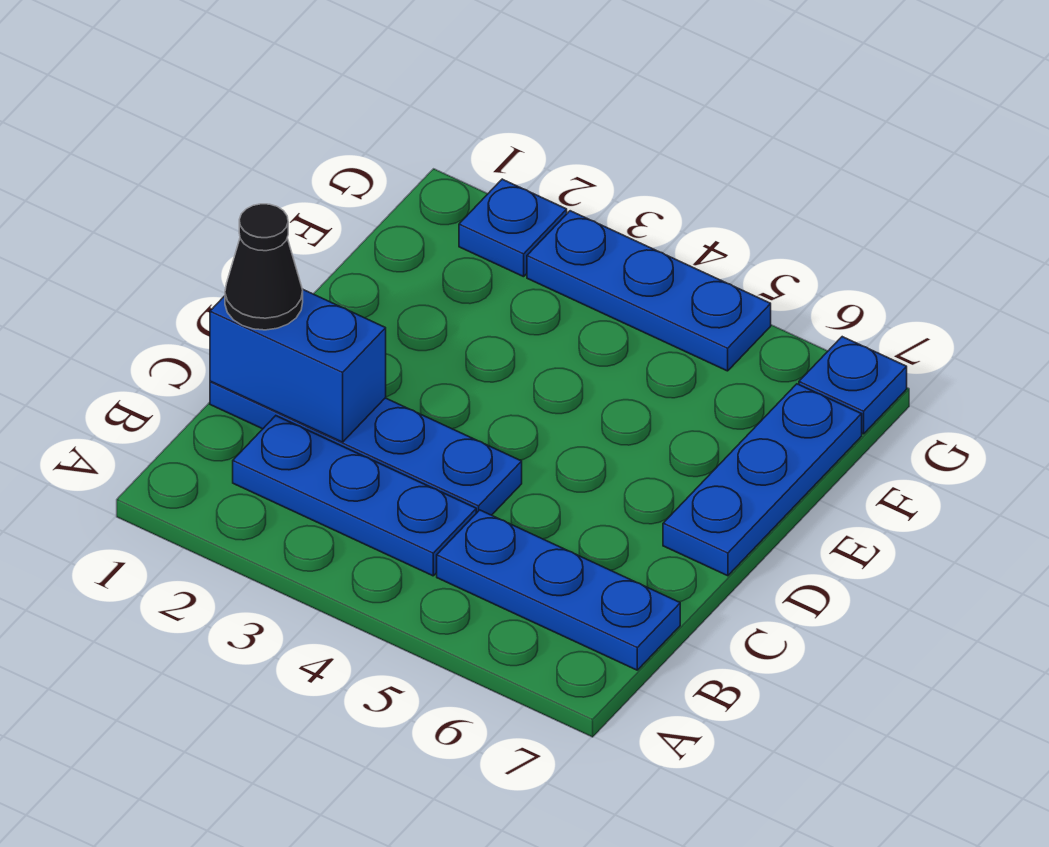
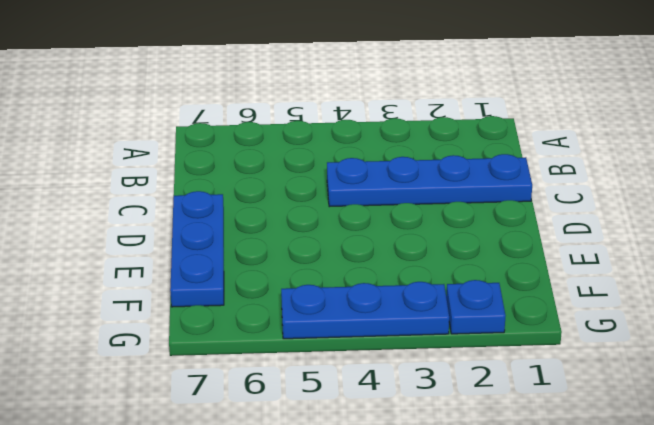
none -> blue 1x3 plate [233,416,476,576]
none -> blue 1x3 plate [437,510,680,670]

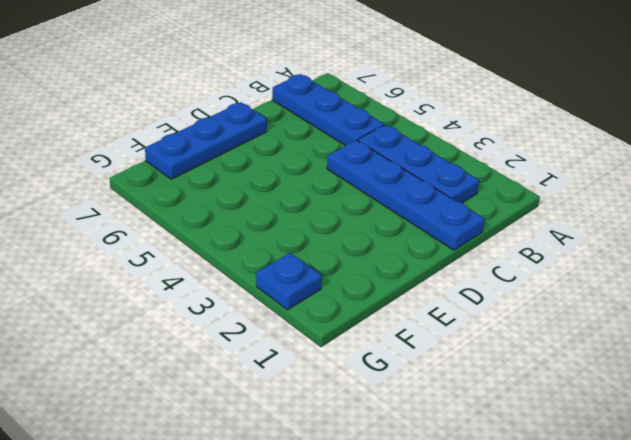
none -> blue 1x3 plate [527,211,771,371]
none -> blue 1x1 plate [799,337,907,434]

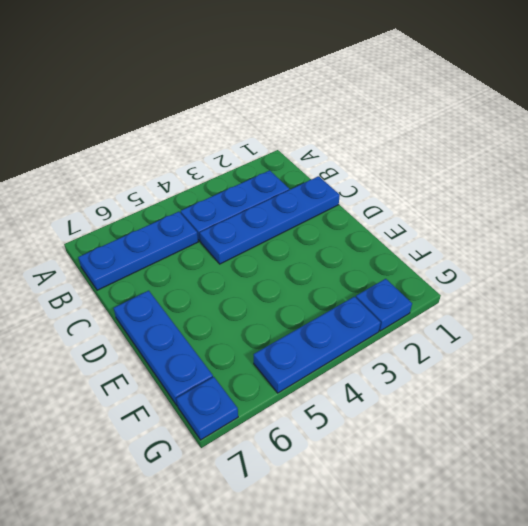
none -> blue 1x2 brick [210,289,386,442]
none -> black 1x1 cone [225,204,303,330]

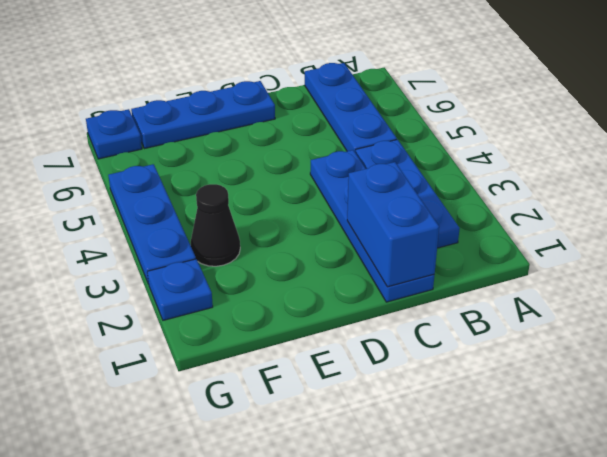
black 1x1 cone [191,184,240,266] -> black 1x1 cone moved to [225,204,303,330]

